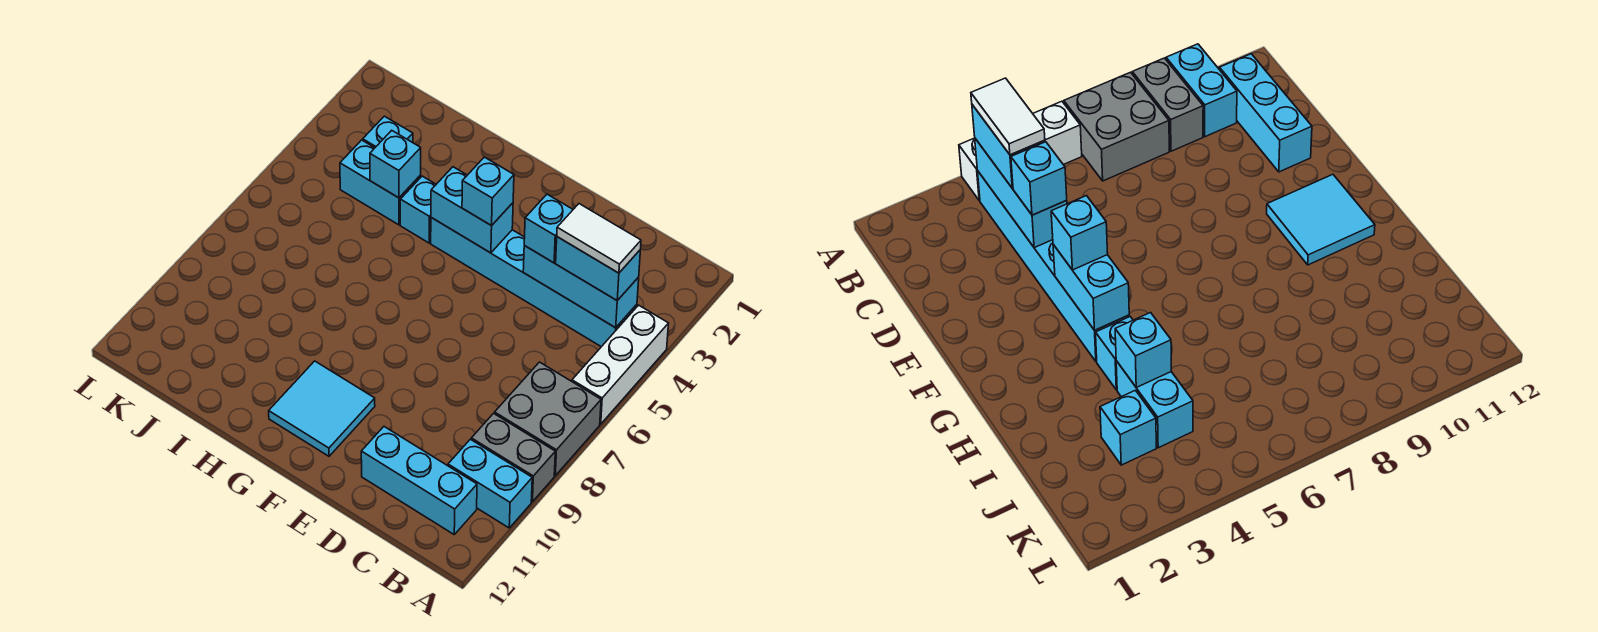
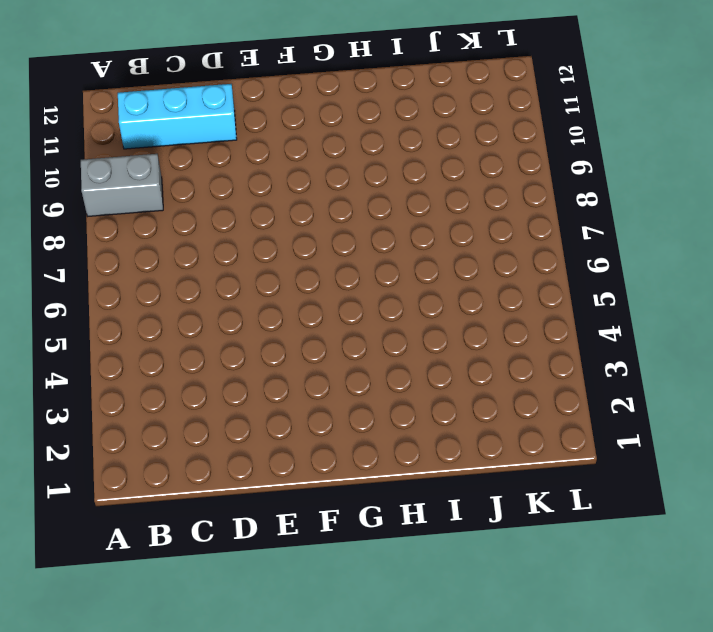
none -> white 1x3 brick [572,305,669,424]
none -> grey 2x2 brick [495,362,601,476]
none -> cyan 1x2 brick [448,439,532,528]

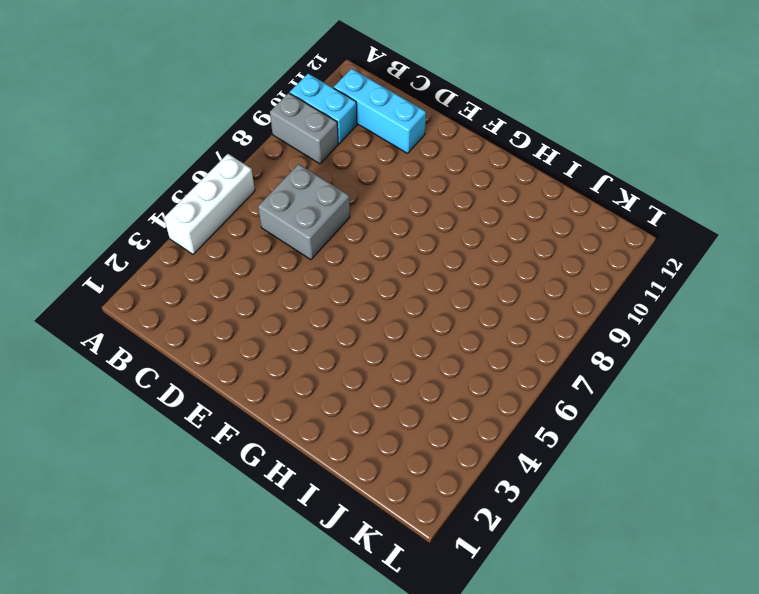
grey 2x2 brick [258,164,350,260] -> grey 2x2 brick moved to [495,362,601,476]
none -> cyan 1x6 brick [431,218,637,347]
none -> cyan 2x2 tile [269,361,375,456]
none -> cyan 1x1 brick [400,176,436,243]

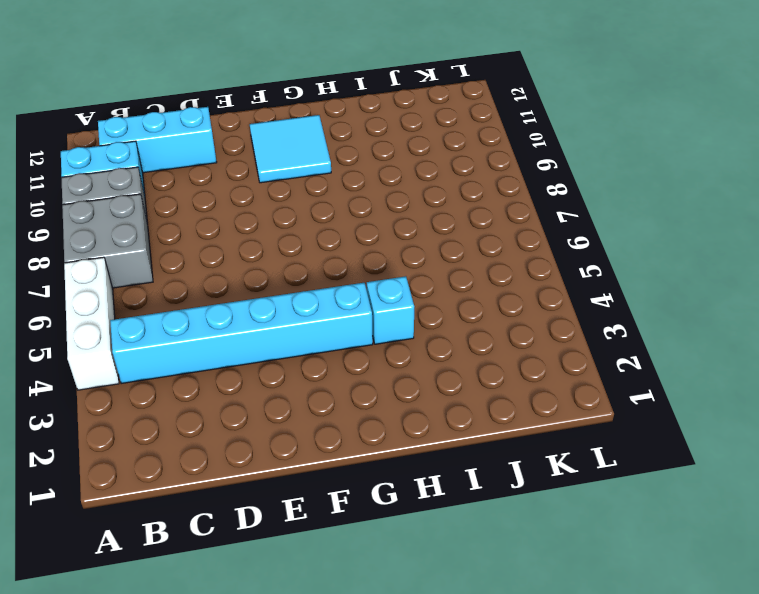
none -> cyan 1x2 brick [340,140,421,225]
none -> cyan 1x1 brick [363,116,413,148]
none -> cyan 1x3 brick [523,246,639,328]

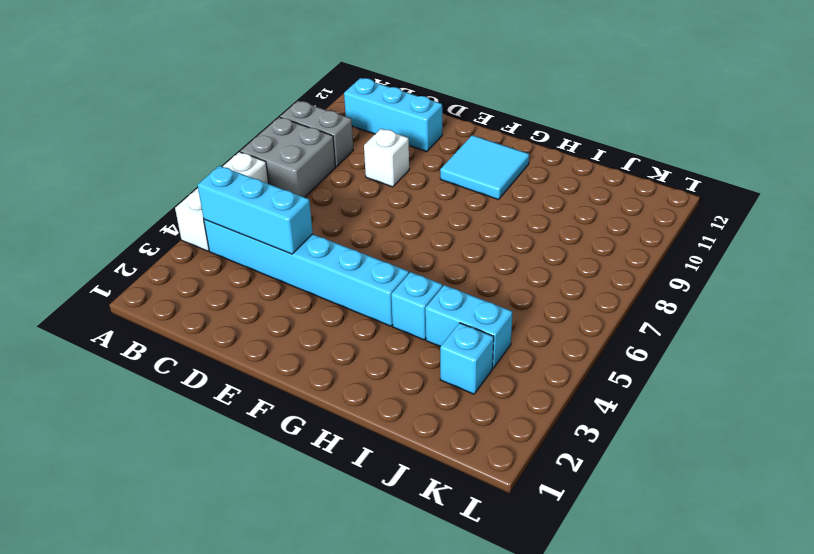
white 1x1 brick [364,129,409,187] -> none
none -> cyan 1x2 brick [448,439,532,528]
none -> cyan 1x2 brick [431,167,513,253]
none -> cyan 1x1 brick [370,130,421,198]

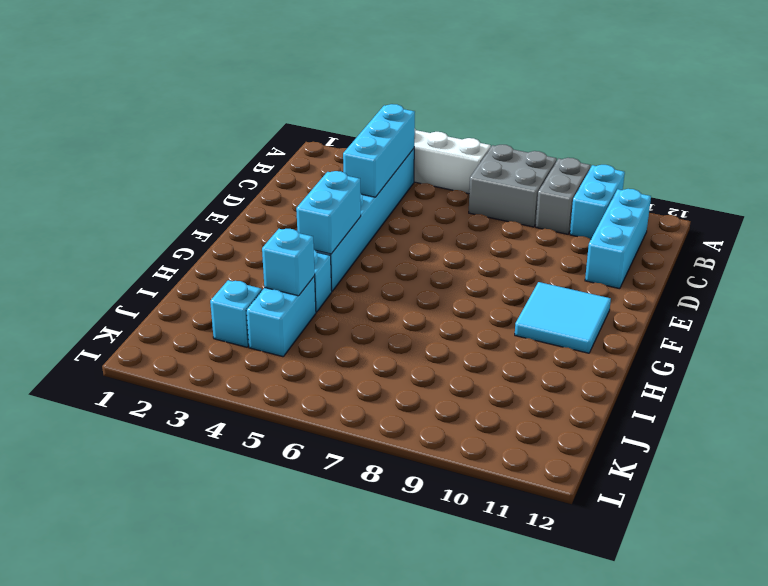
none -> cyan 1x2 brick [556,237,640,301]
none -> cyan 1x1 brick [524,194,573,263]
none -> cyan 1x1 brick [462,157,514,226]

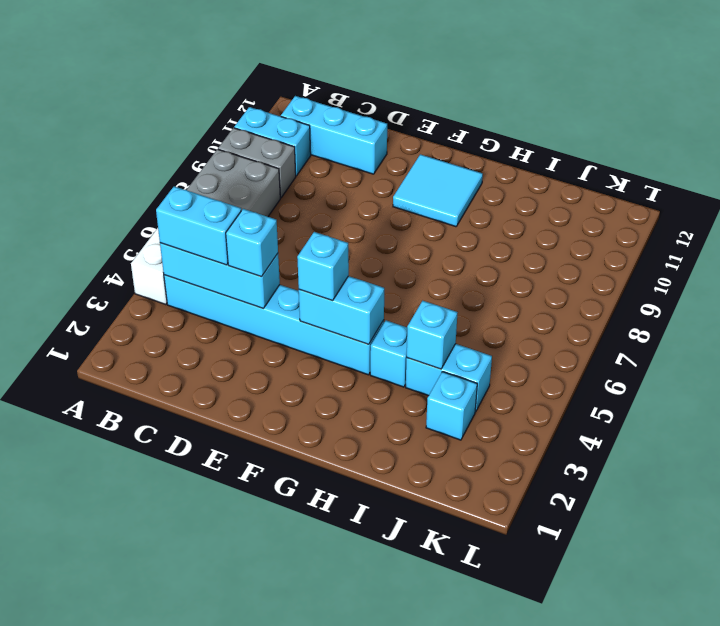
none -> white 1x2 tile [557,204,641,273]

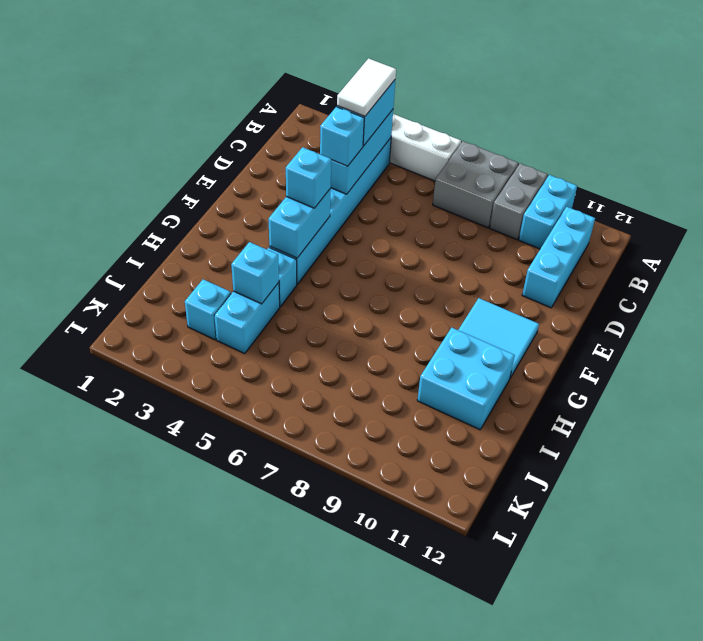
cyan 2x2 brick [417,328,515,430] -> none

